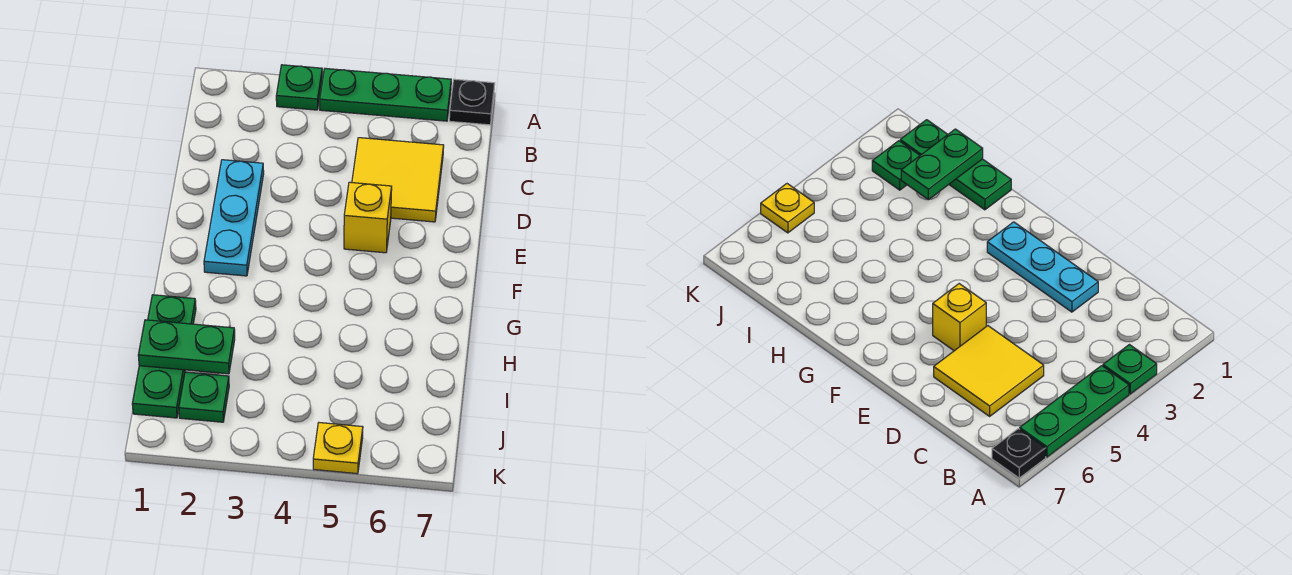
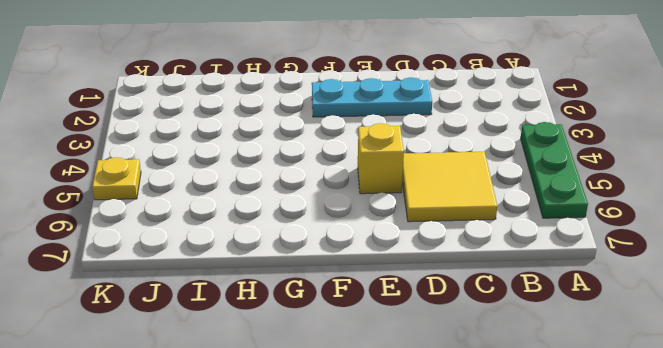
none -> green 1x1 plate [276,65,322,110]
none -> black 1x1 plate [449,79,495,125]

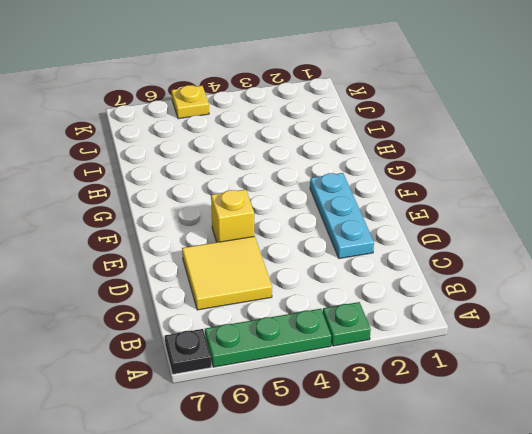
none -> green 1x3 plate [132,295,196,418]
none -> green 1x1 plate [179,372,229,422]

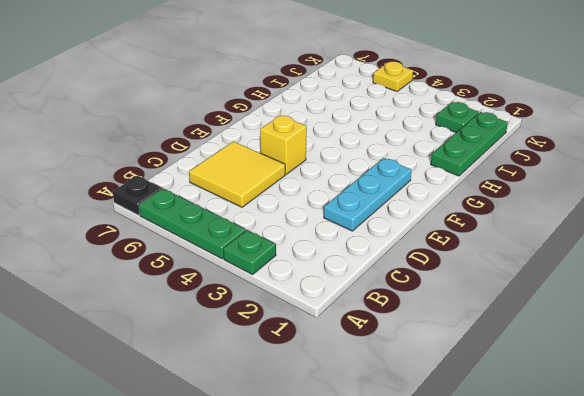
none -> green 1x2 plate [138,320,235,374]

